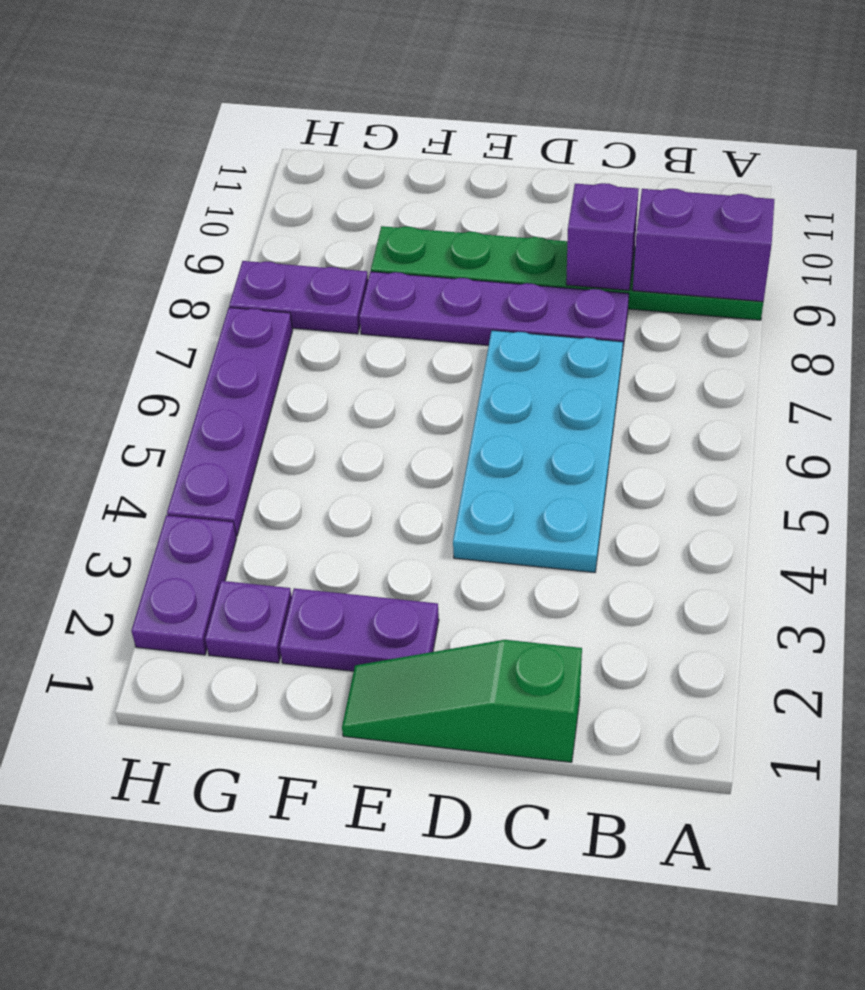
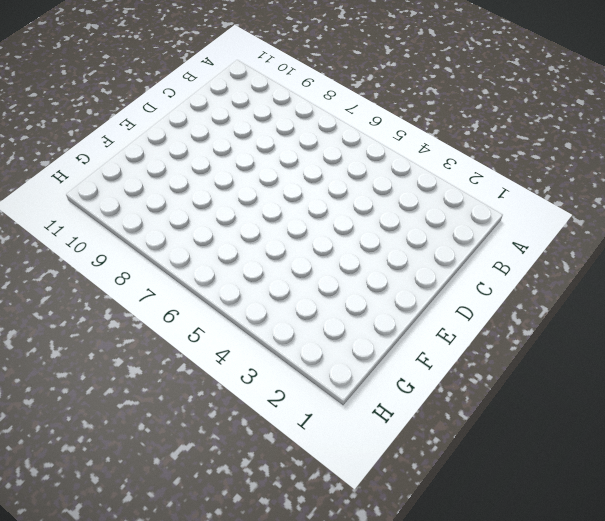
none -> green 1x6 plate [371,226,763,320]
none -> green 1x3 slope [342,640,582,762]

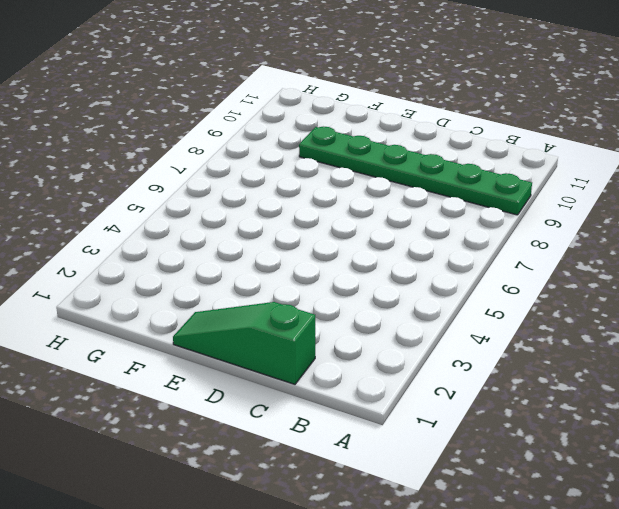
none -> cyan 2x4 plate [453,330,623,573]
none -> purple 1x4 plate [359,272,629,355]

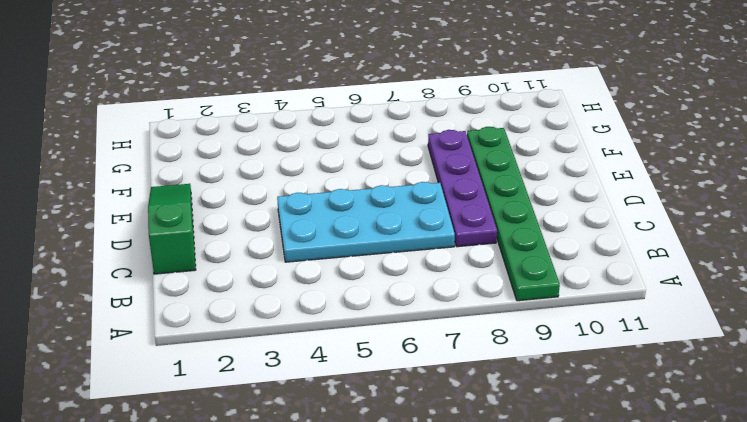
none -> purple 1x2 plate [280,588,439,671]
none -> purple 1x1 plate [205,581,292,663]

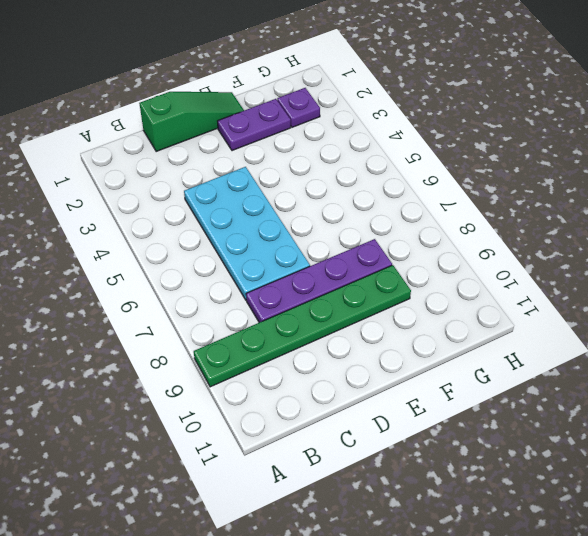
none -> purple 1x2 plate [229,261,368,334]
none -> purple 1x2 plate [131,515,236,655]

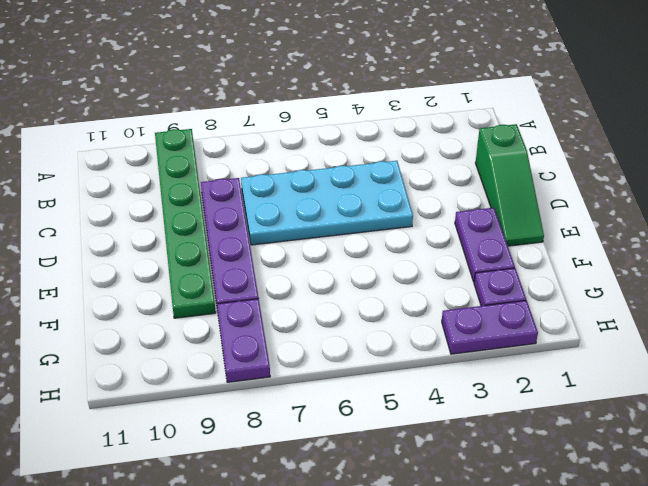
none -> purple 1x4 plate [167,307,293,536]
none -> purple 1x2 brick [633,189,774,302]

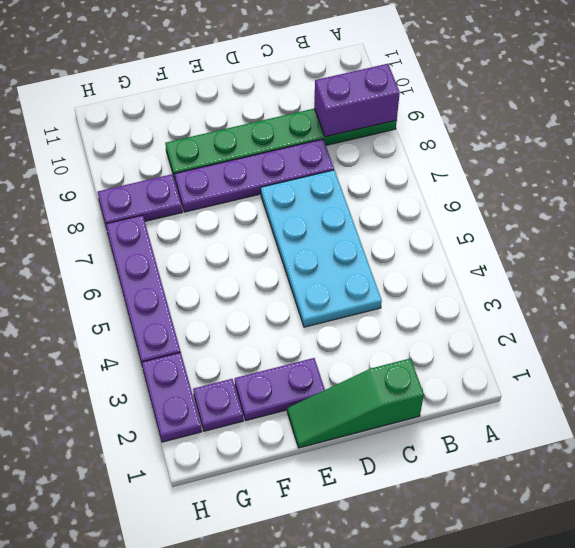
none -> purple 1x1 brick [566,183,639,290]

